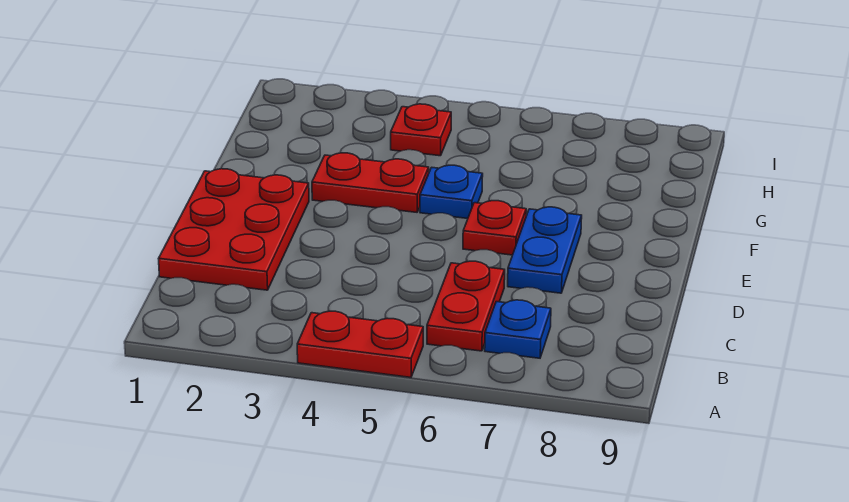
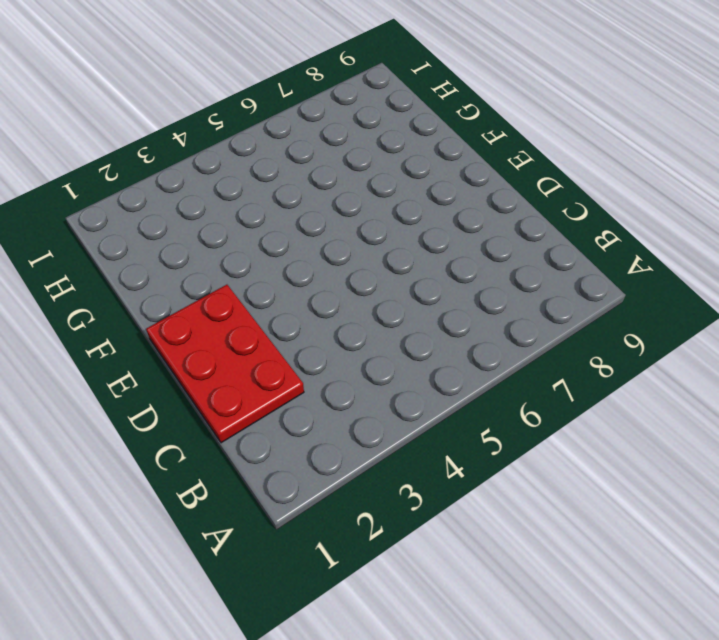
none -> red 1x2 plate [297,311,423,377]
none -> red 1x2 plate [427,261,505,351]

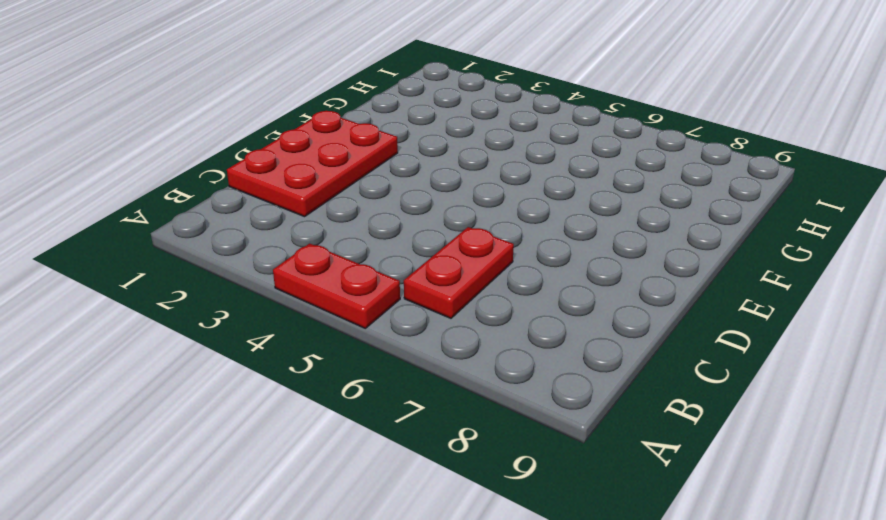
none -> blue 1x1 plate [485,300,551,358]
none -> blue 1x2 plate [508,207,582,293]

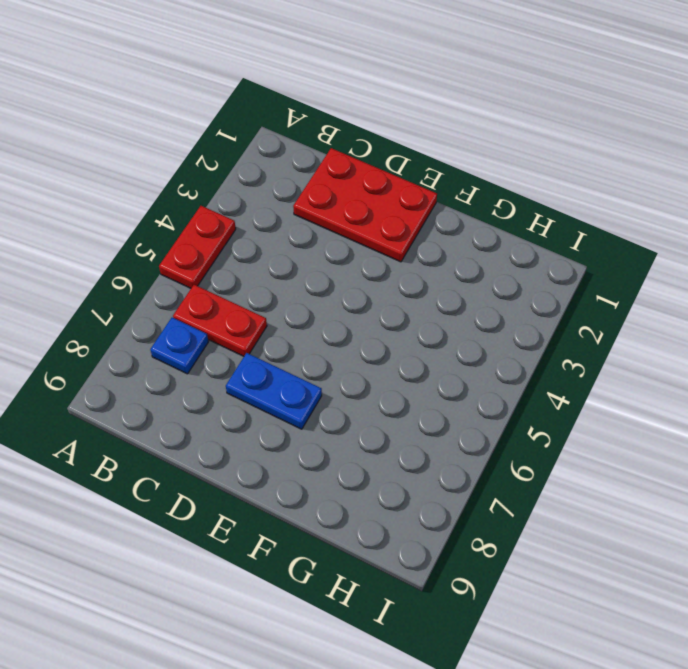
none -> red 1x1 plate [463,201,526,255]
none -> red 1x2 plate [312,153,429,212]

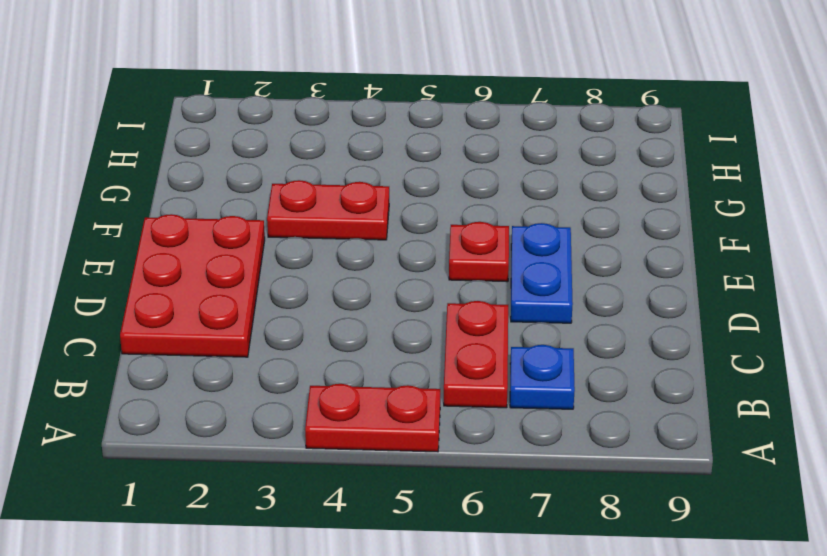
none -> blue 1x1 plate [420,165,483,219]
none -> red 1x1 plate [391,104,451,156]

